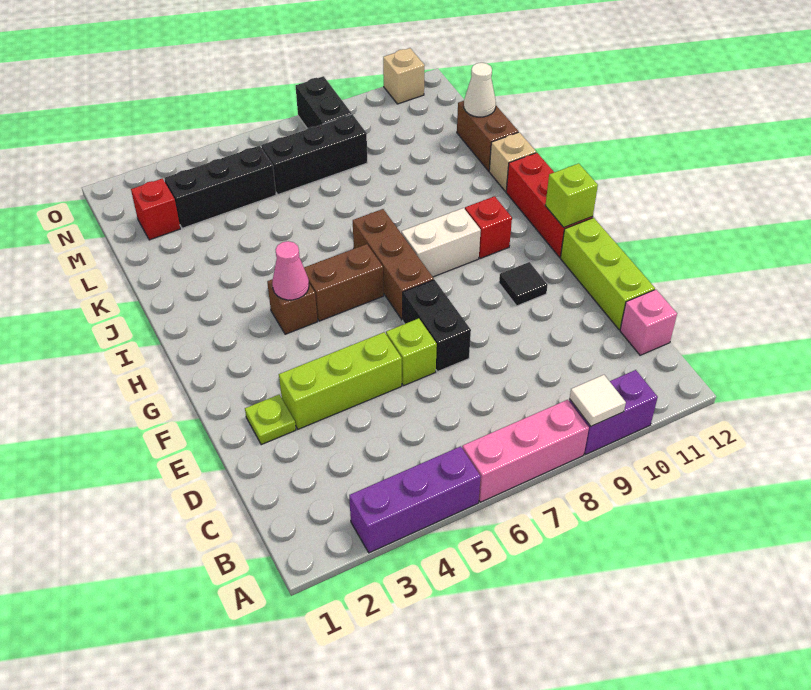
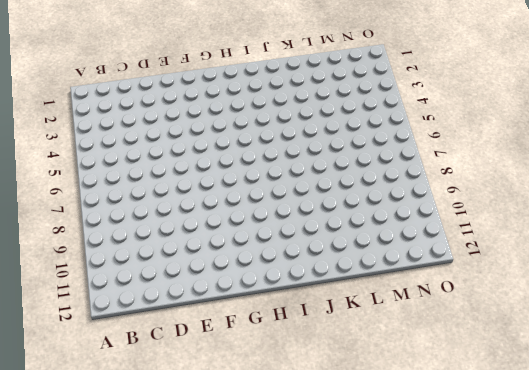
none -> purple 1x3 brick [349,446,481,553]
none -> pink 1x3 brick [462,400,589,502]
none -> purple 1x2 brick [569,370,658,455]

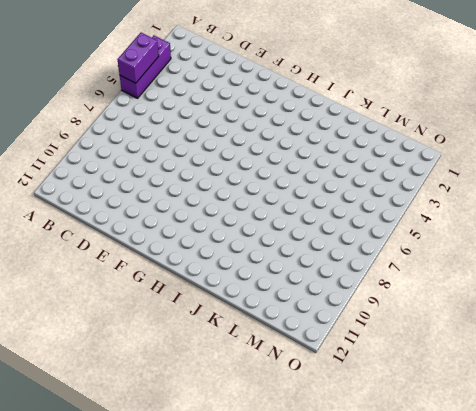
purple 1x2 brick [117,33,159,83] -> purple 1x2 brick moved to [569,370,658,455]
none -> pink 1x3 brick [462,400,589,502]
none -> pink 1x1 brick [620,290,677,355]
none -> lime 1x3 brick [561,218,655,330]

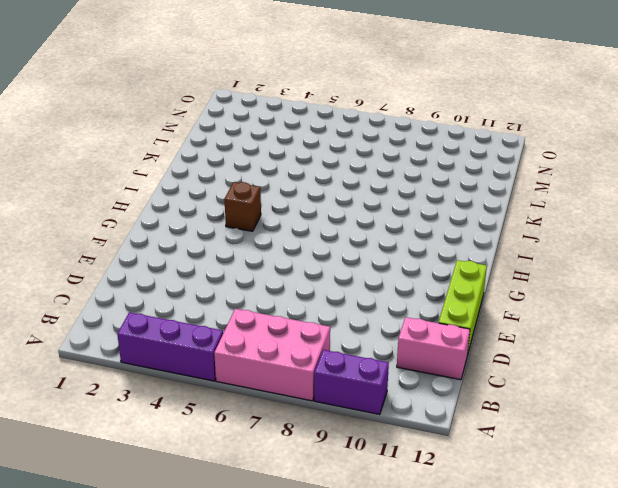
pink 2x3 brick [214,309,330,401] -> pink 1x3 brick [462,400,589,502]
pink 1x2 brick [397,317,470,380] -> pink 1x1 brick [620,290,677,355]
none -> lime 1x1 plate [245,395,296,445]
none -> lime 1x3 brick [279,332,402,429]
none -> lime 1x1 brick [386,318,437,386]

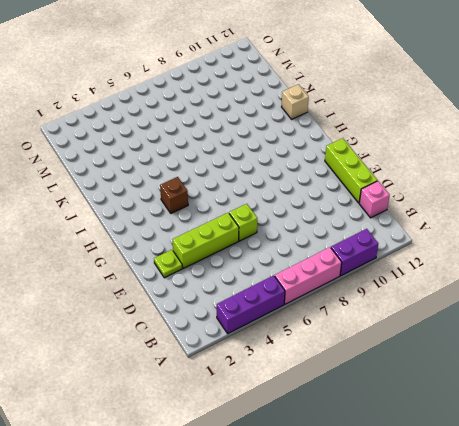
none -> black 1x2 brick [403,280,471,372]
none -> black 1x1 tile [499,262,548,306]
none -> brown 1x3 brick [353,209,434,320]

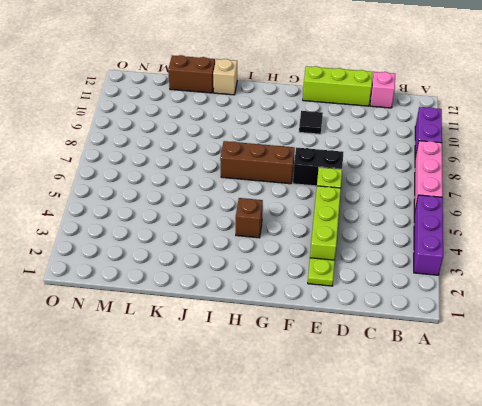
none -> red 1x3 brick [506,153,593,257]
none -> brown 1x2 brick [304,244,384,321]
none -> white 1x2 brick [401,208,481,277]

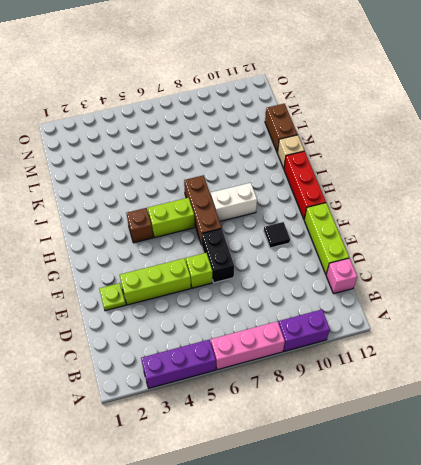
lime 1x2 brick [148,198,195,238] -> brown 1x2 brick [304,244,384,321]
none -> red 1x1 brick [465,196,512,258]
none -> red 1x1 brick [131,178,180,240]
none -> black 1x3 brick [164,146,276,228]

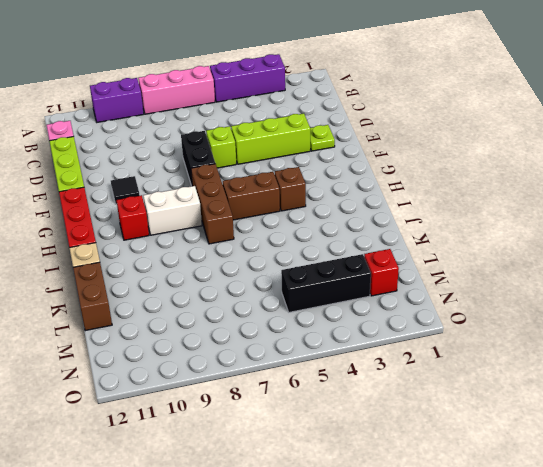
none -> black 1x3 brick [261,114,368,194]
none -> black 1x2 brick [296,76,352,128]
none -> tan 1x1 brick [383,48,425,104]

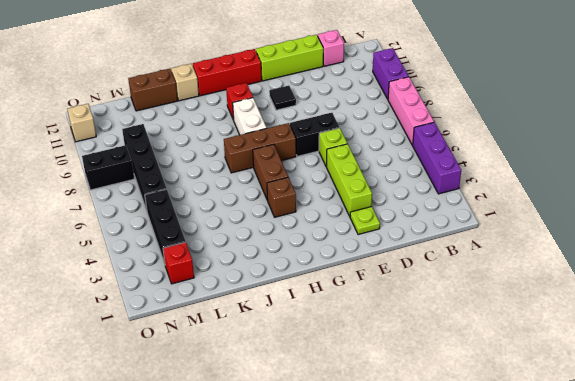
black 1x4 brick [122,124,167,210] -> black 1x3 brick [261,114,368,194]
none -> white 1x1 tile [570,375,626,426]
none -> lime 1x1 brick [545,163,598,227]
none -> pink 1x1 cone [272,241,309,300]

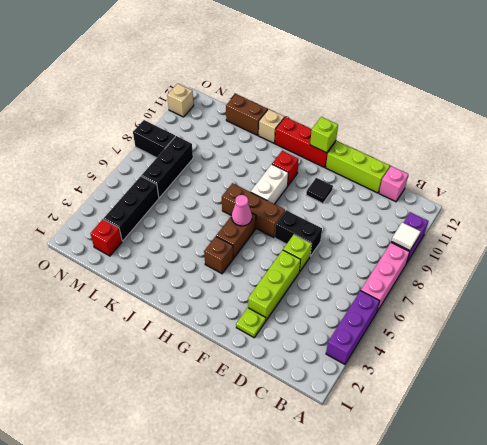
pink 1x1 cone [232,195,252,226] -> pink 1x1 cone moved to [272,241,309,300]
none -> white 1x1 cone [464,63,496,117]

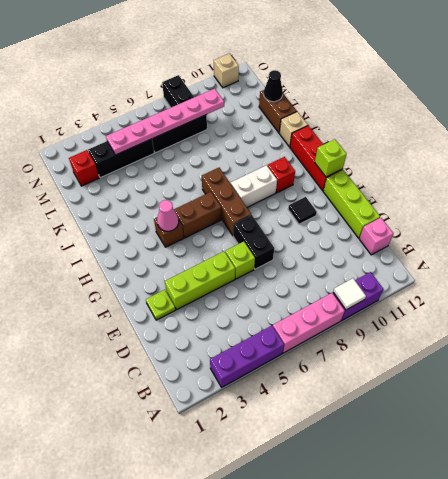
black 1x1 cone [264,70,283,102] -> white 1x1 cone [464,63,496,117]
pink 1x6 plate [106,89,224,155] -> none

